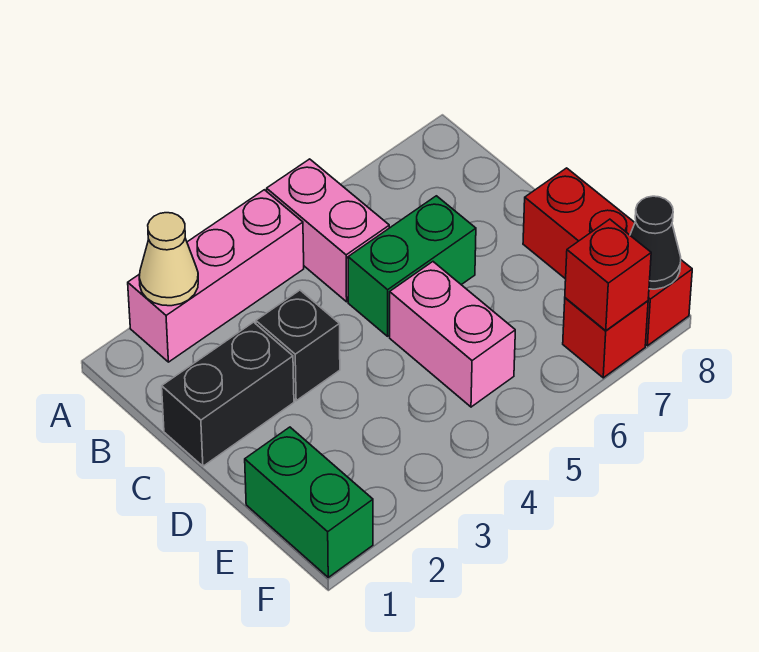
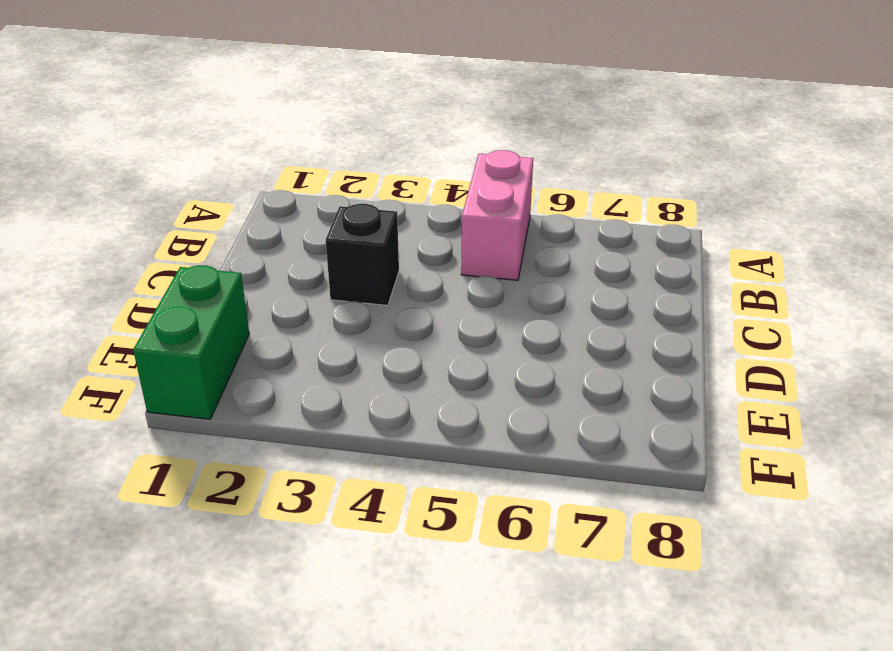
none -> pink 1x3 brick [128,190,304,362]
none -> black 1x2 brick [162,322,294,466]
none -> green 1x2 brick [348,196,476,336]

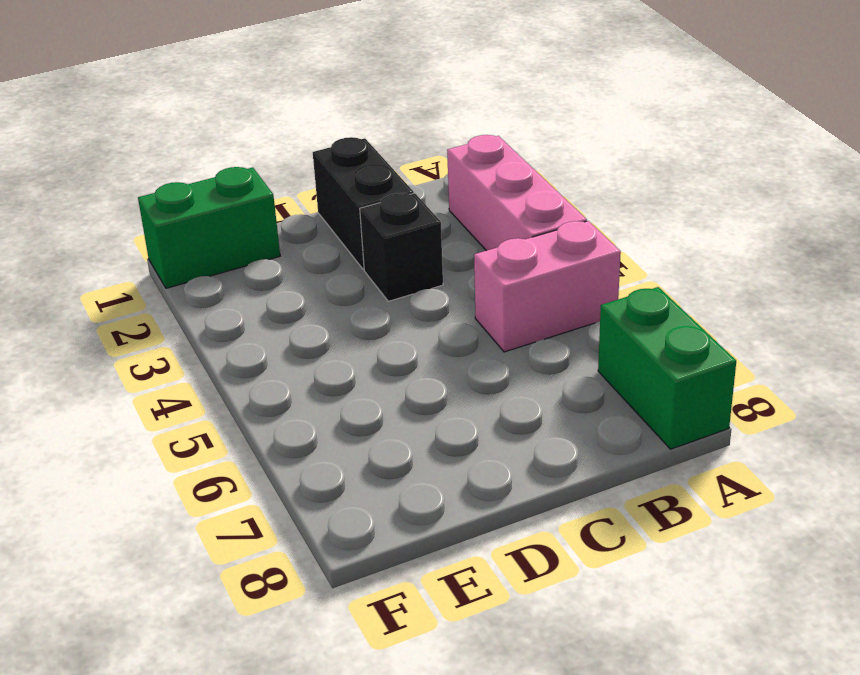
green 1x2 brick [598,287,736,449] -> green 1x2 brick moved to [348,196,476,336]
none -> pink 1x2 brick [390,262,515,407]
none -> red 1x3 brick [523,168,692,346]
none -> red 1x1 brick [563,298,648,378]

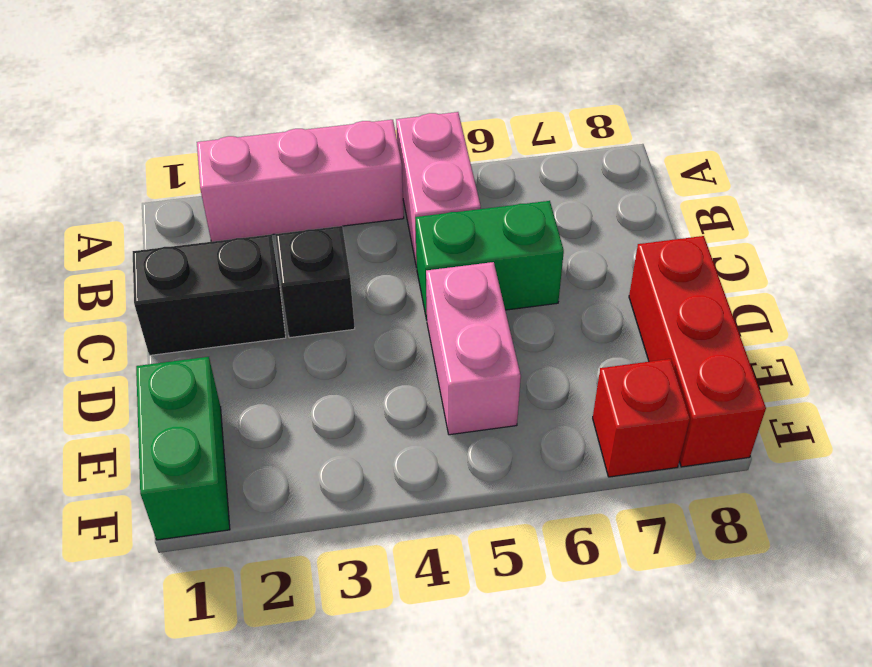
none -> tan 1x1 cone [139,213,198,306]
none -> red 1x1 brick [565,219,651,331]
none -> black 1x1 cone [630,196,681,289]

